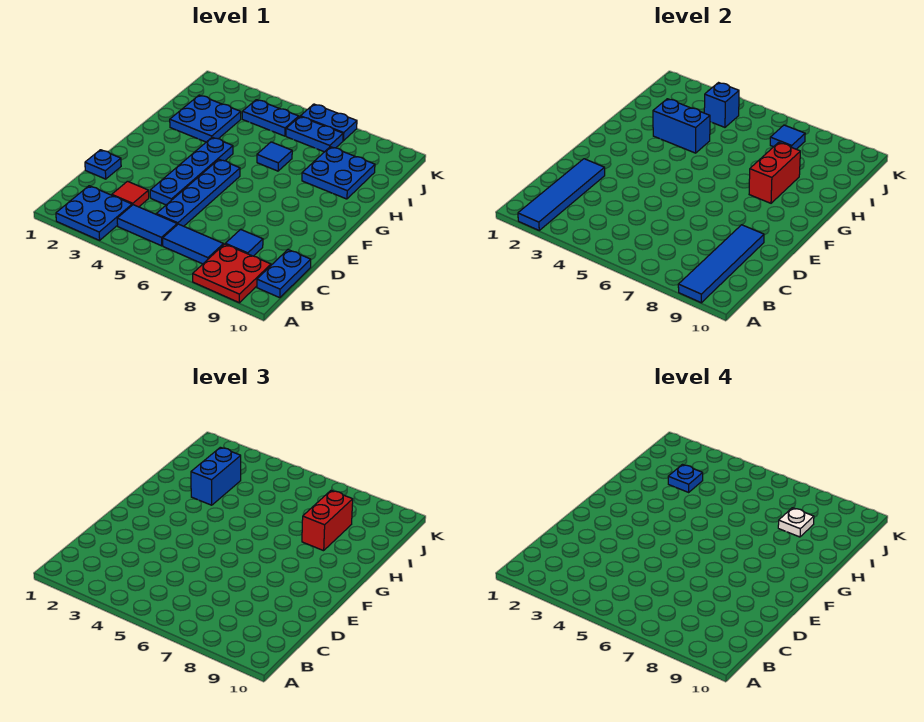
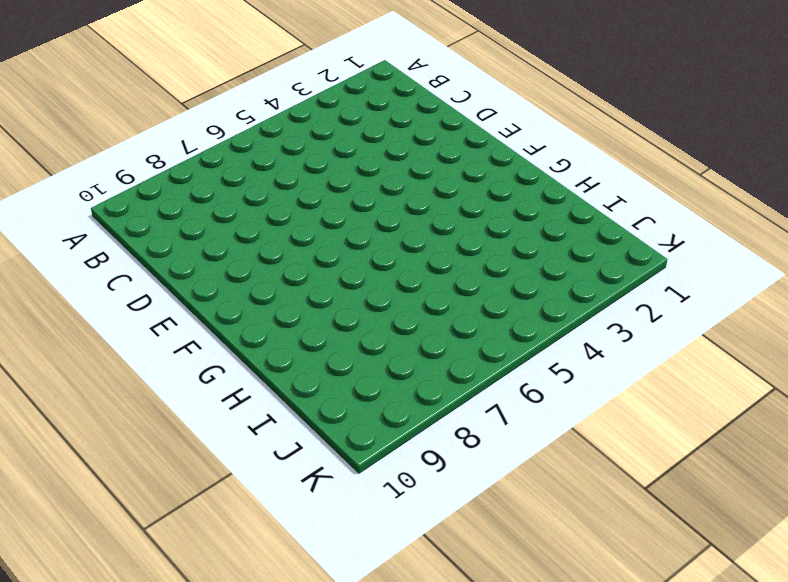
none -> blue 2x2 plate [56,186,132,240]
none -> red 2x2 plate [193,244,271,303]
none -> blue 1x2 tile [117,205,177,246]

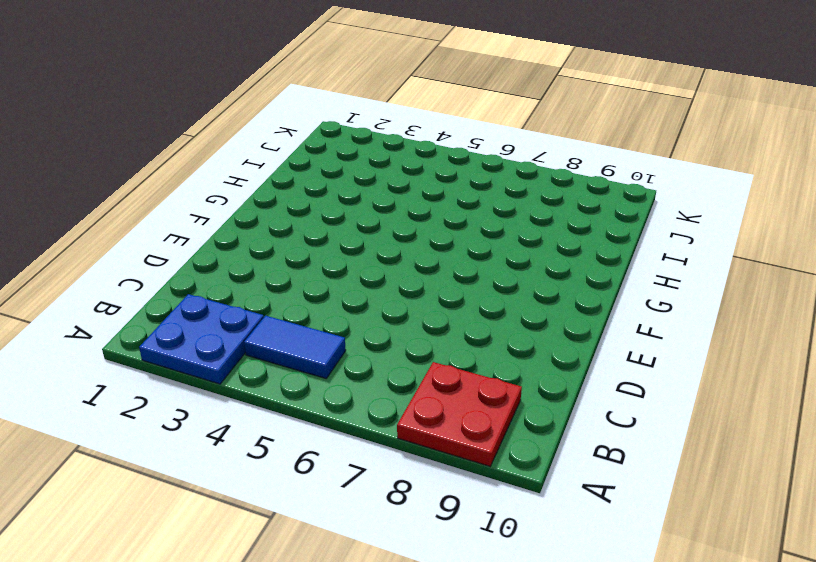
none -> blue 1x2 tile [163,224,223,264]
none -> blue 1x2 plate [257,250,311,298]
none -> red 1x1 tile [112,181,149,207]

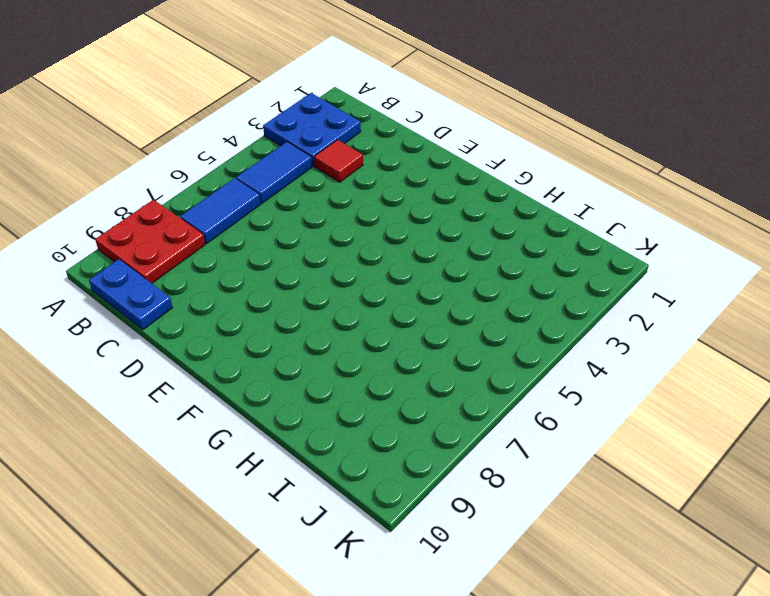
none -> blue 1x4 plate [156,159,240,226]
none -> blue 1x1 tile [225,229,263,256]
none -> blue 1x1 plate [85,150,121,179]

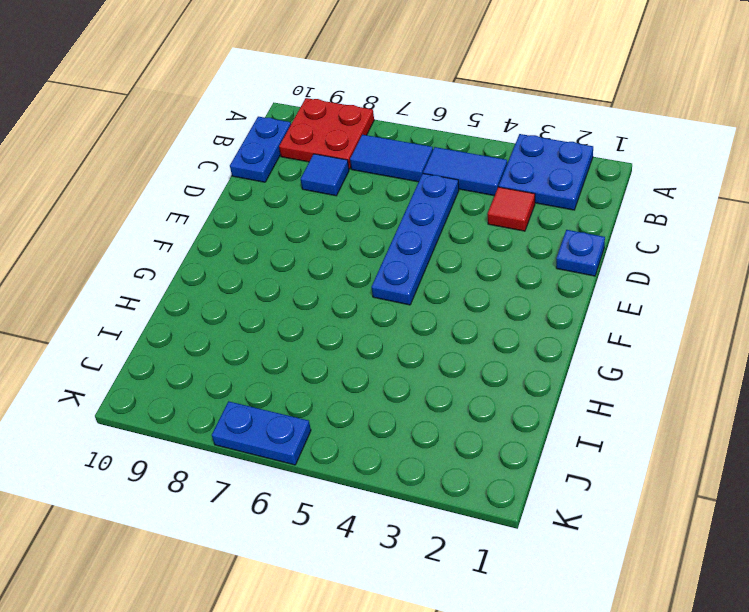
none -> blue 1x4 plate [150,137,233,205]
none -> blue 2x2 plate [170,95,241,142]
none -> blue 1x1 tile [257,142,292,171]

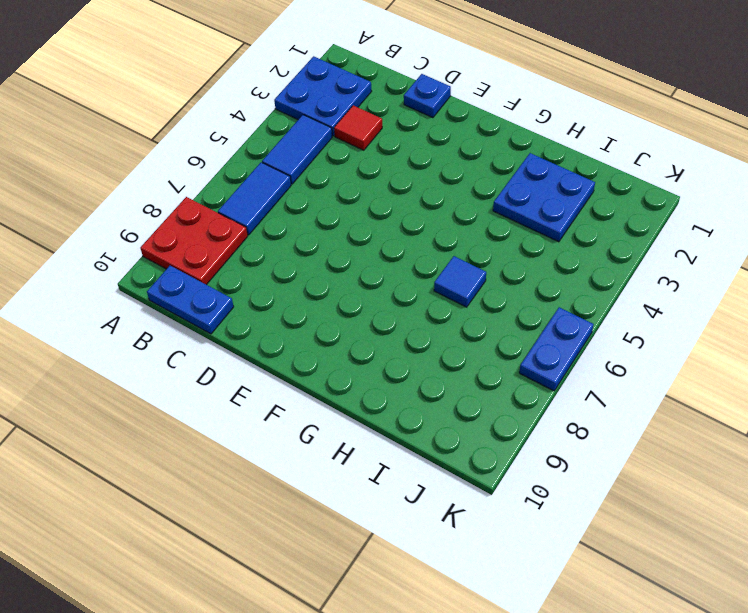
none -> blue 1x4 plate [156,159,240,226]
none -> blue 1x1 tile [225,229,263,256]
none -> blue 1x4 plate [150,137,233,205]

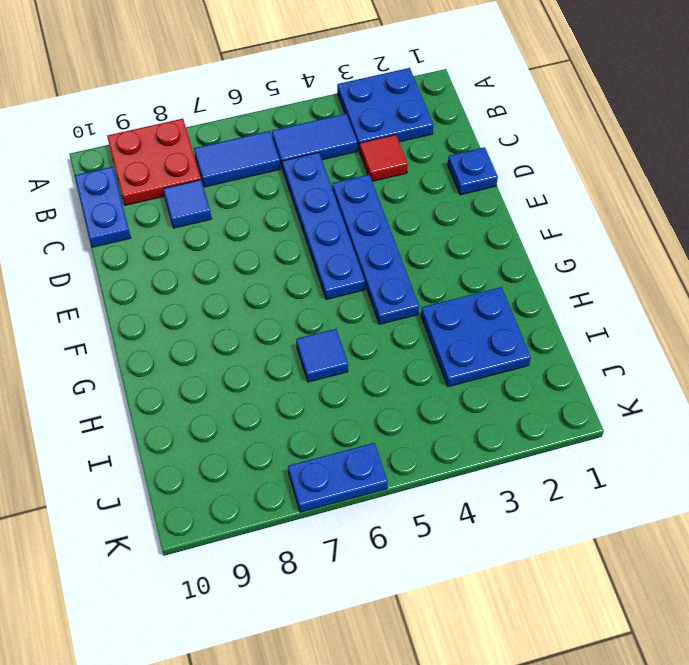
none -> blue 2x2 plate [302,147,375,199]
none -> blue 1x2 plate [242,100,299,136]
none -> blue 1x2 plate [286,117,343,152]

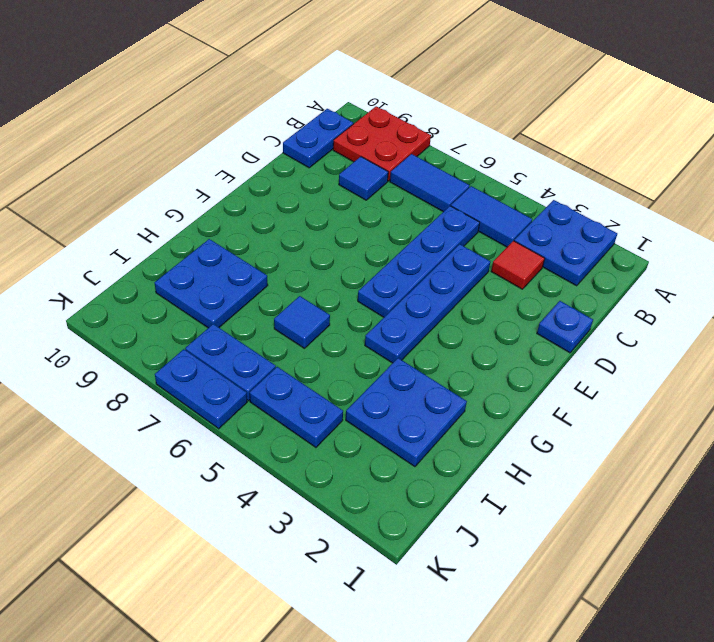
none -> blue 1x4 tile [518,159,605,230]
none -> blue 1x4 tile [678,225,764,303]
none -> red 1x2 brick [749,142,800,203]

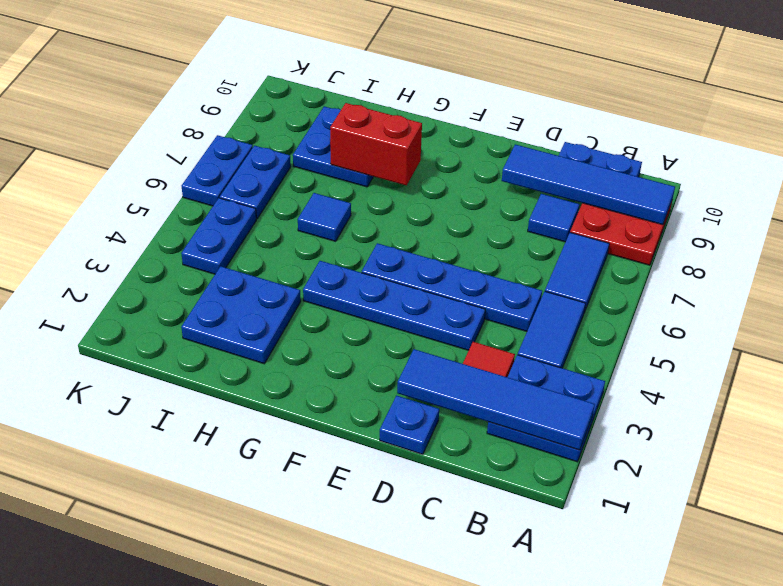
none -> blue 1x2 brick [653,99,710,153]
none -> blue 1x1 brick [704,83,739,127]
none -> blue 1x1 tile [770,125,805,149]

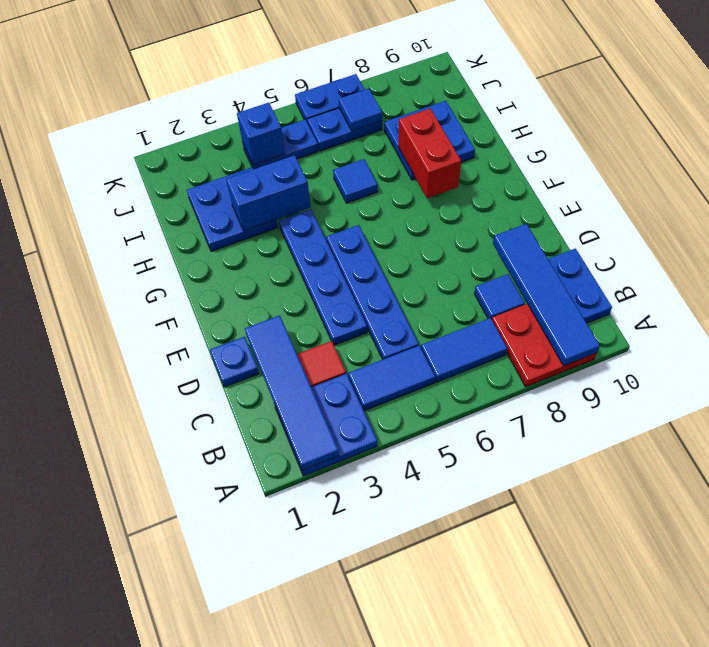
none -> blue 1x2 brick [191,447,241,505]
none -> red 1x2 brick [302,490,353,551]
none -> blue 1x1 plate [668,465,703,492]

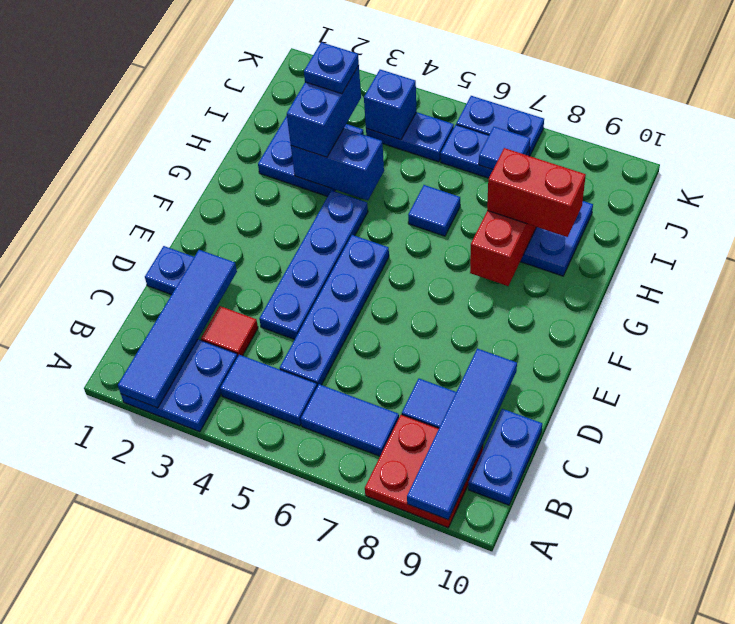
red 1x2 brick [487,148,586,237] -> red 1x2 brick turned to [302,490,353,551]
none -> white 1x1 plate [778,508,814,537]

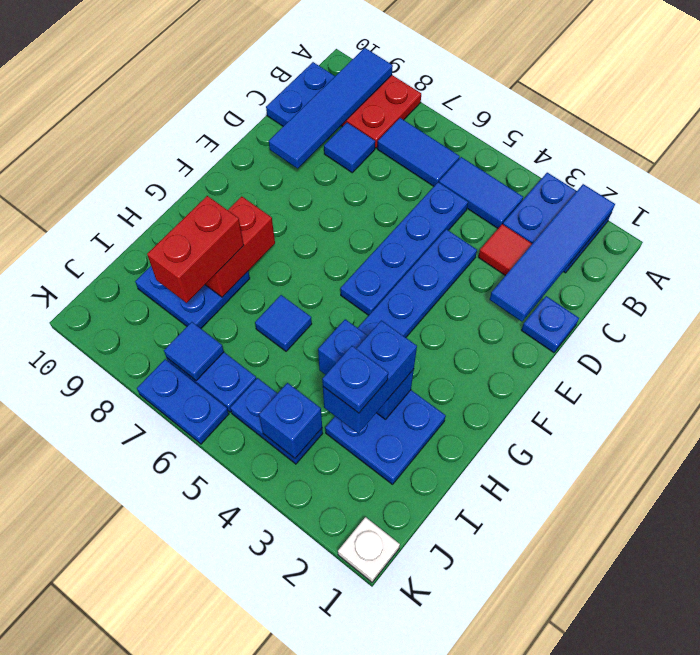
white 1x1 plate [338,517,400,582] -> white 1x1 plate moved to [778,508,814,537]

